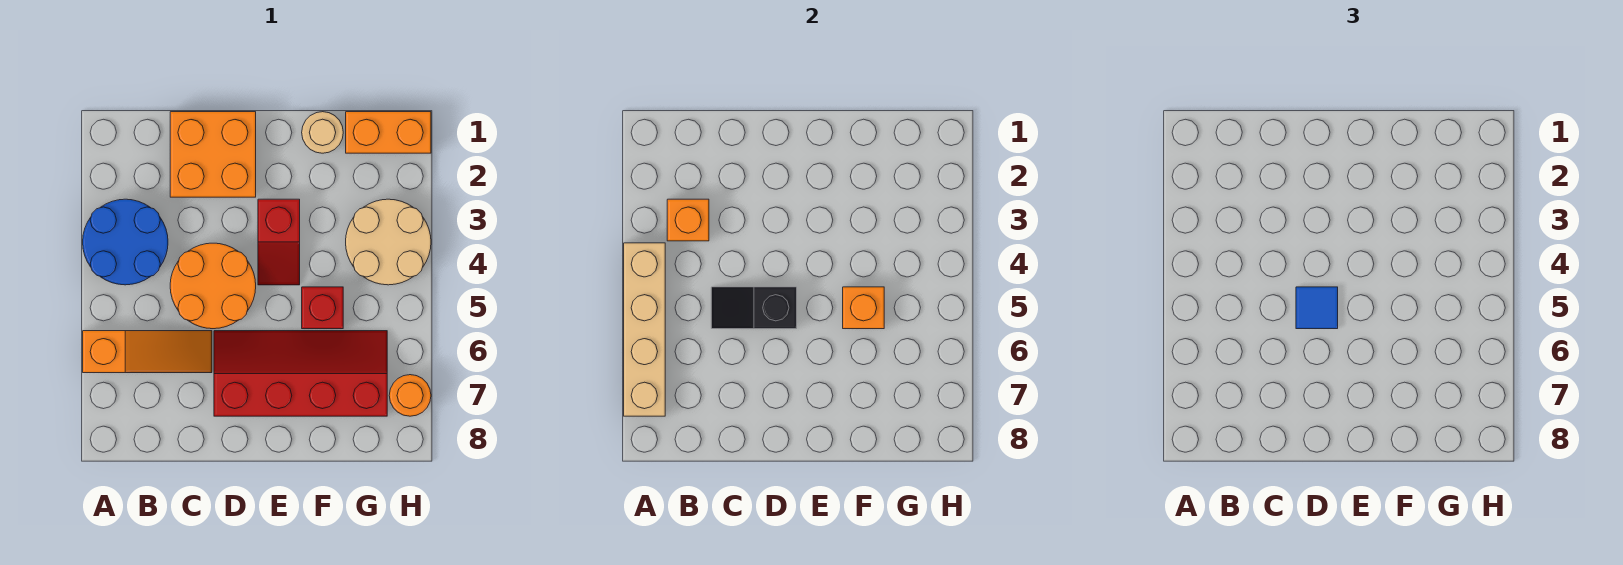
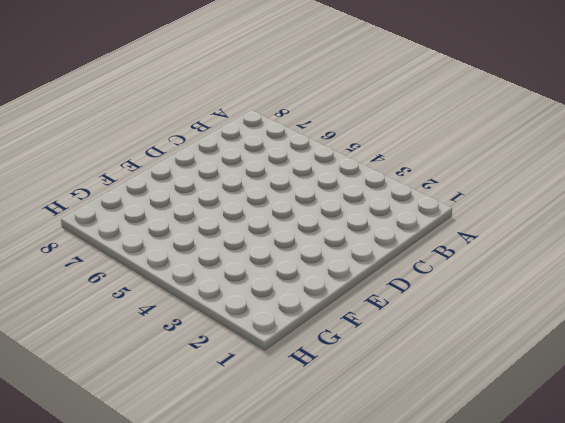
none -> blue 2x2 round brick [83,199,168,285]
none -> orange 1x3 slope [83,331,212,373]
none -> orange 2x2 brick [170,112,256,197]

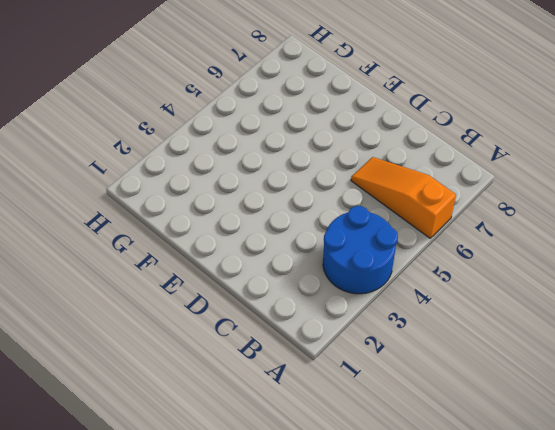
none -> orange 2x2 brick [170,112,256,197]
none -> orange 2x2 round brick [170,243,256,329]
none -> red 2x4 slope [214,331,387,416]

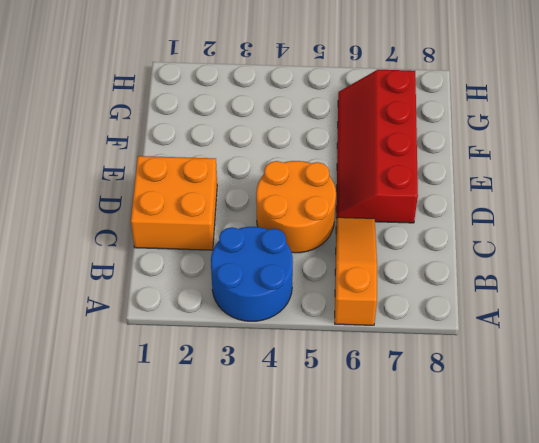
none -> red 1x2 slope [258,199,300,285]
none -> tan 1x1 round brick [302,112,343,153]
none -> red 1x1 brick [302,287,343,329]

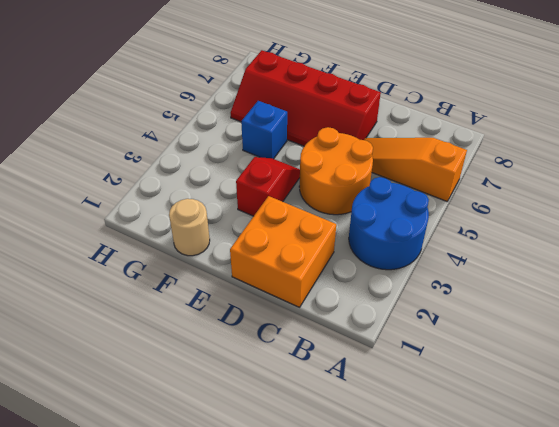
blue 1x1 brick [241,101,287,159] -> red 1x1 brick [302,287,343,329]
none -> orange 1x2 brick [346,112,431,153]
none -> tan 2x2 round brick [346,199,431,285]
none -> orange 1x1 round brick [389,375,431,416]

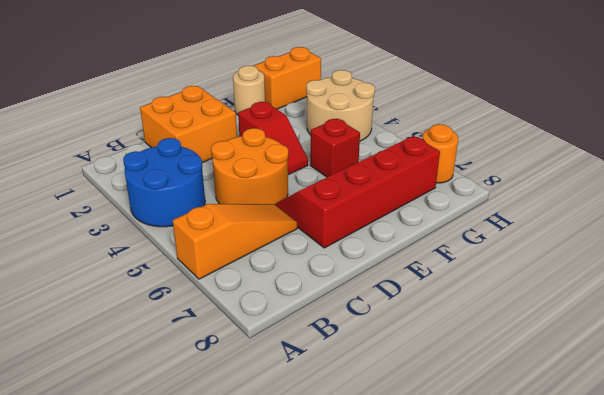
none -> tan 1x4 brick [624,243,665,416]
none -> orange 1x1 brick [667,199,709,241]
none -> black 1x2 slope [711,287,797,329]

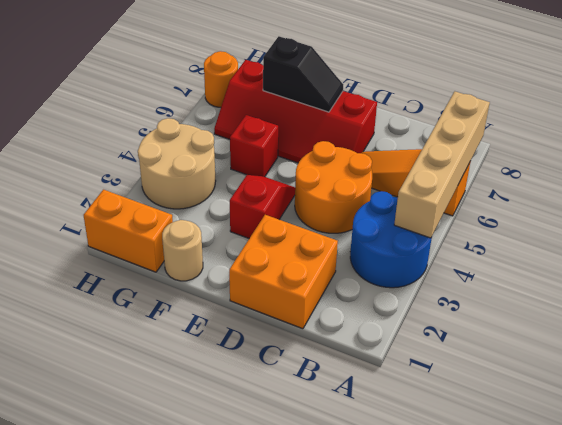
black 1x2 slope [263,36,343,112] -> black 1x2 slope moved to [711,287,797,329]
none -> orange 1x1 brick [667,199,709,241]
none -> orange 1x1 brick [843,287,884,329]
none -> blue 1x1 tile [1296,287,1338,329]

